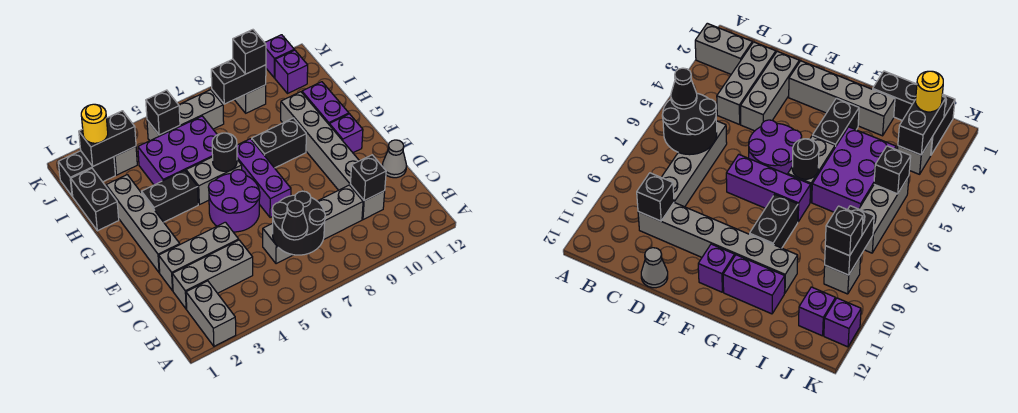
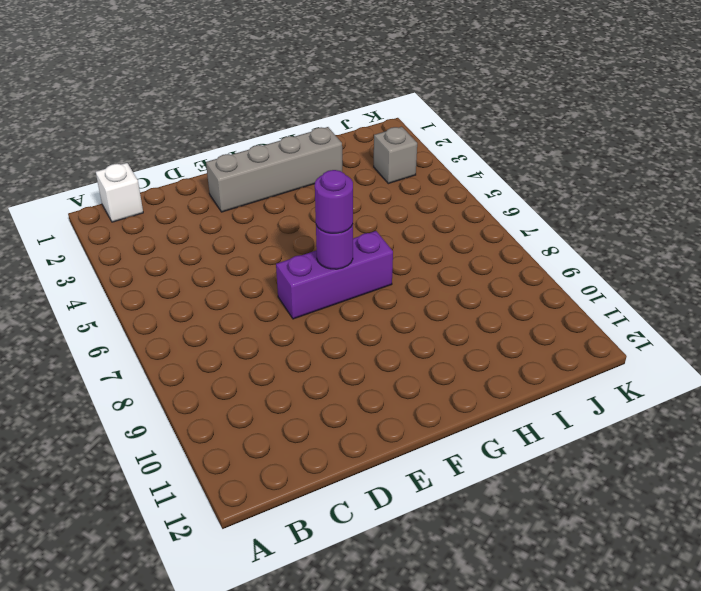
white 1x1 brick [96,163,143,222] -> none
purple 1x1 round brick [316,224,353,269] -> none
purple 1x1 round brick [315,170,353,233] -> none
none -> grey 1x2 brick [186,281,236,346]
none -> grey 1x3 brick [172,240,253,309]
none -> grey 1x4 brick [263,185,363,264]
none -> grey 1x6 brick [281,92,385,220]

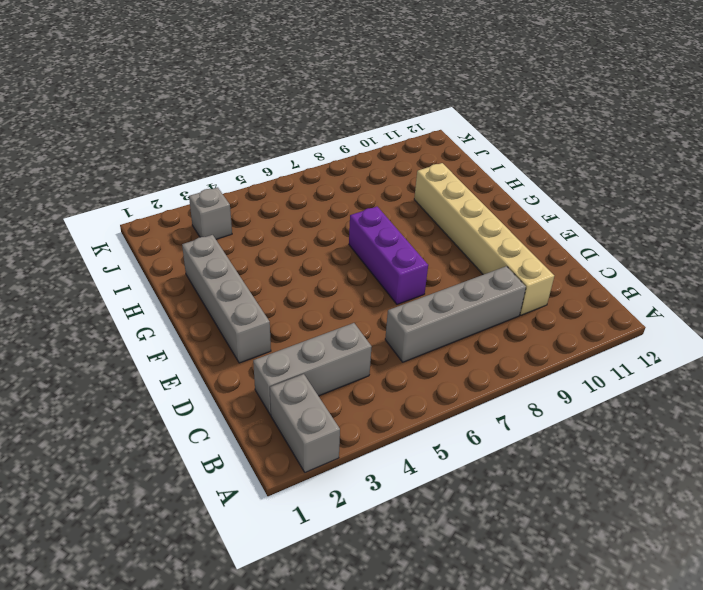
tan 1x6 brick [414,163,554,315] -> grey 1x6 brick [281,92,385,220]
none -> grey 1x3 brick [159,222,239,291]
none -> grey 1x1 cone [382,140,407,178]
none -> purple 2x2 round brick [208,170,260,232]
none -> purple 1x1 brick [329,114,363,153]

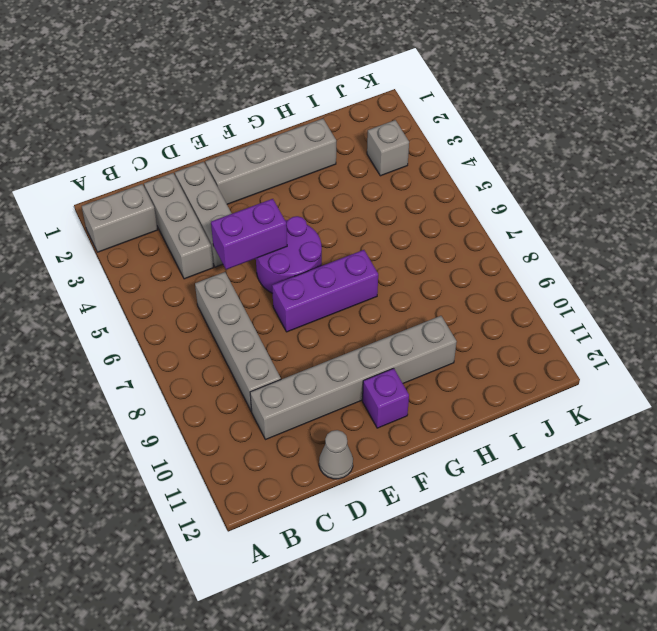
purple 1x2 brick [211,199,287,270] -> purple 1x2 brick moved to [302,82,349,124]
none -> black 1x2 brick [142,170,198,222]
none -> grey 1x2 brick [186,157,242,205]
none -> black 1x2 brick [252,118,306,168]
none -> black 1x2 brick [71,168,119,231]

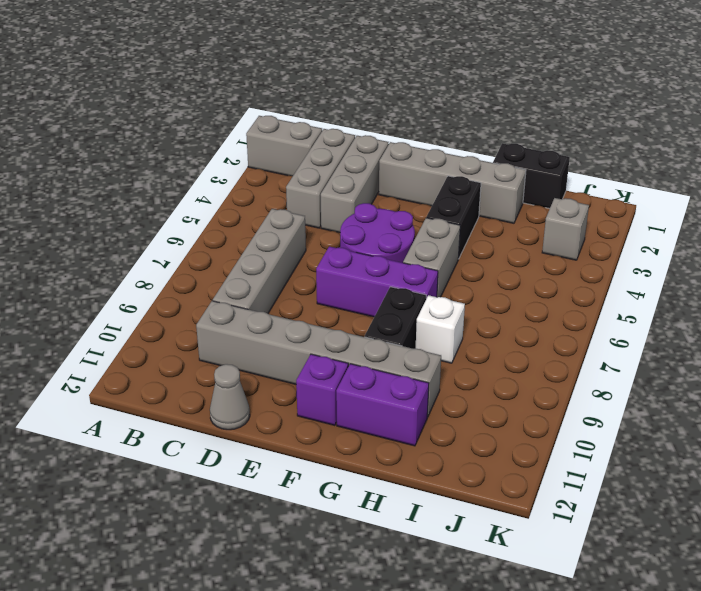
white 1x1 brick [416,295,465,363] -> none
none -> purple 2x3 brick [138,116,217,185]
none -> black 1x2 brick [58,151,115,196]
none -> grey 1x3 brick [147,90,224,141]
none -> grey 1x1 brick [234,85,266,113]

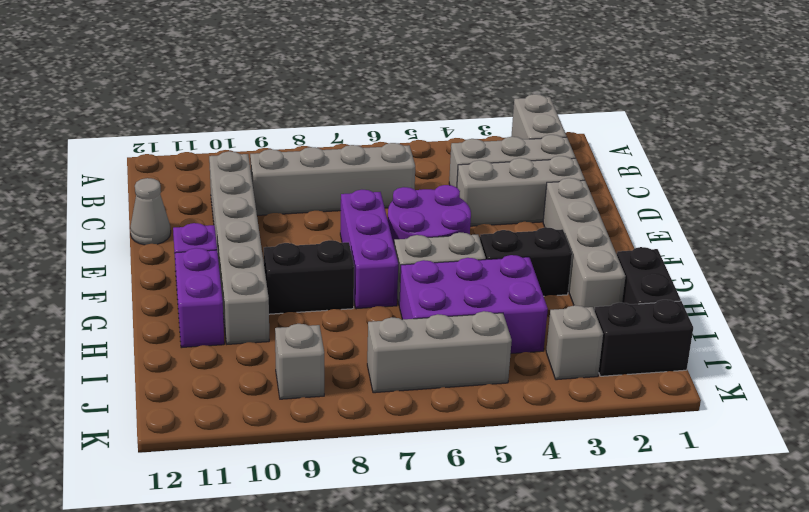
none -> purple 1x1 brick [275,50,308,94]
none -> purple 1x1 brick [265,35,294,78]
none -> black 2x2 round brick [272,191,325,255]
none -> black 1x1 brick [351,155,386,201]

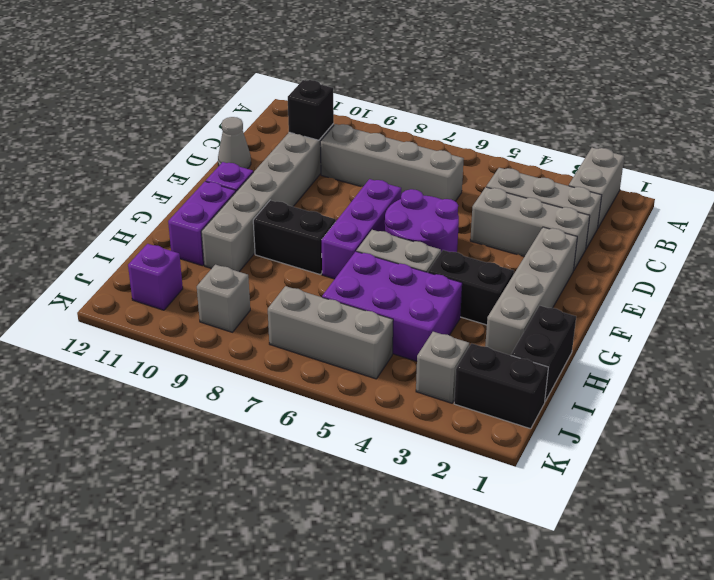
none -> purple 1x1 brick [265,35,294,78]
none -> black 2x2 round brick [272,191,325,255]
none -> black 1x1 round brick [212,133,237,171]
none -> black 1x2 brick [79,111,136,166]

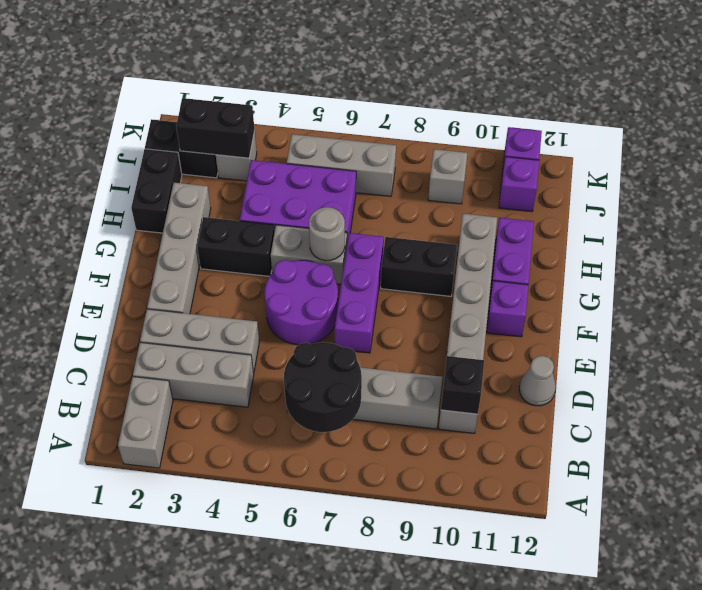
grey 1x1 round brick [309,207,345,261] -> black 1x1 round brick [212,133,237,171]
none -> black 1x1 brick [146,90,180,135]
none -> black 1x2 brick [211,59,266,104]
none -> black 1x1 cone [282,200,308,240]
none -> yellow 1x1 round brick [81,104,108,143]

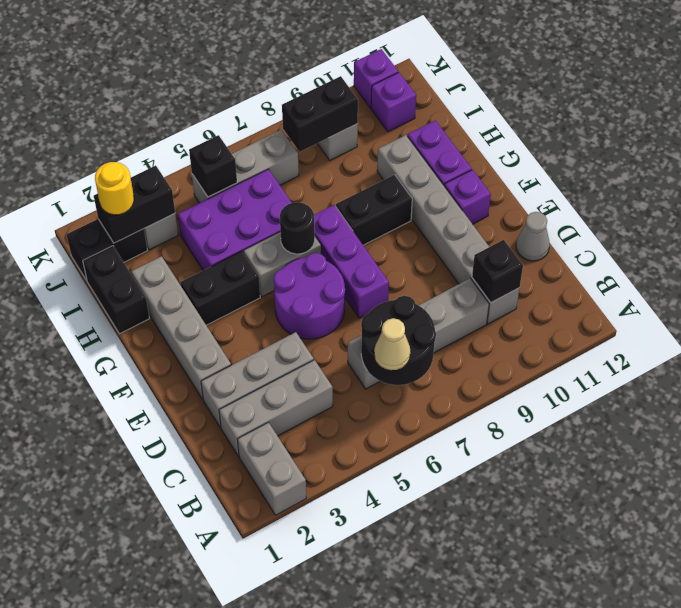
tan 1x1 cone [374,318,410,370] -> black 1x1 cone [282,200,308,240]
none -> black 1x1 brick [233,30,266,74]

